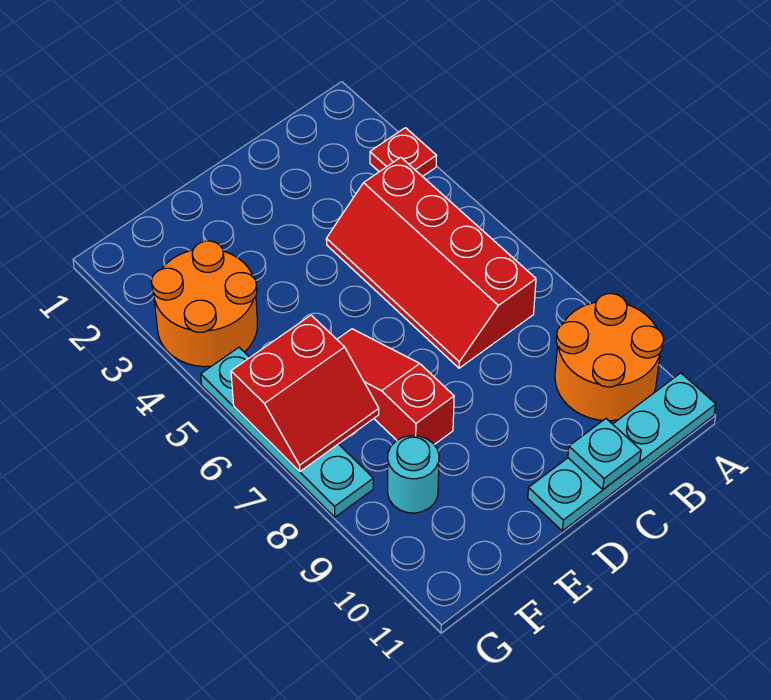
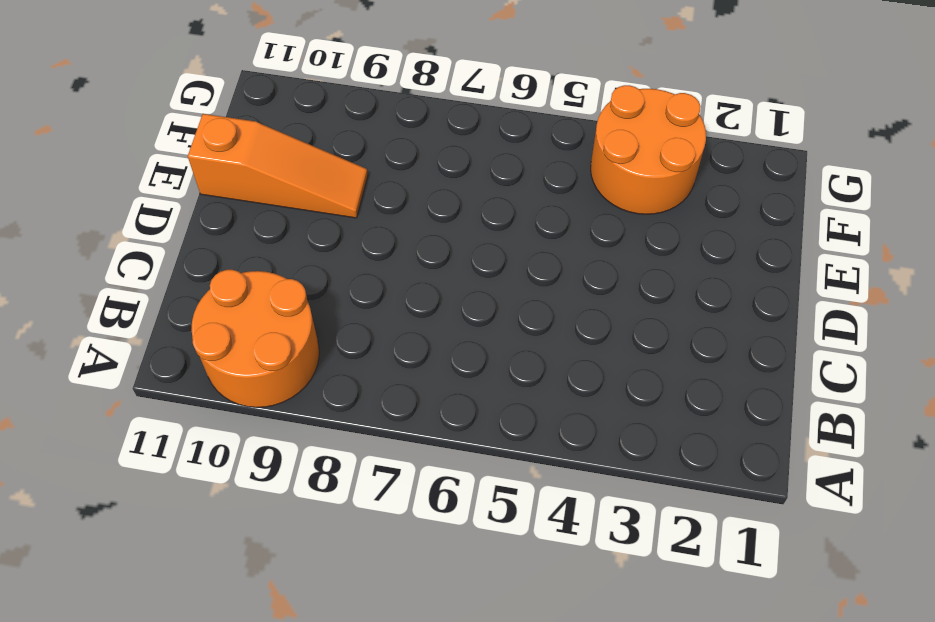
orange 1x3 slope [188,114,368,218] -> none
none -> red 1x1 plate [370,128,436,177]
none -> cyan 1x4 plate [528,373,716,531]

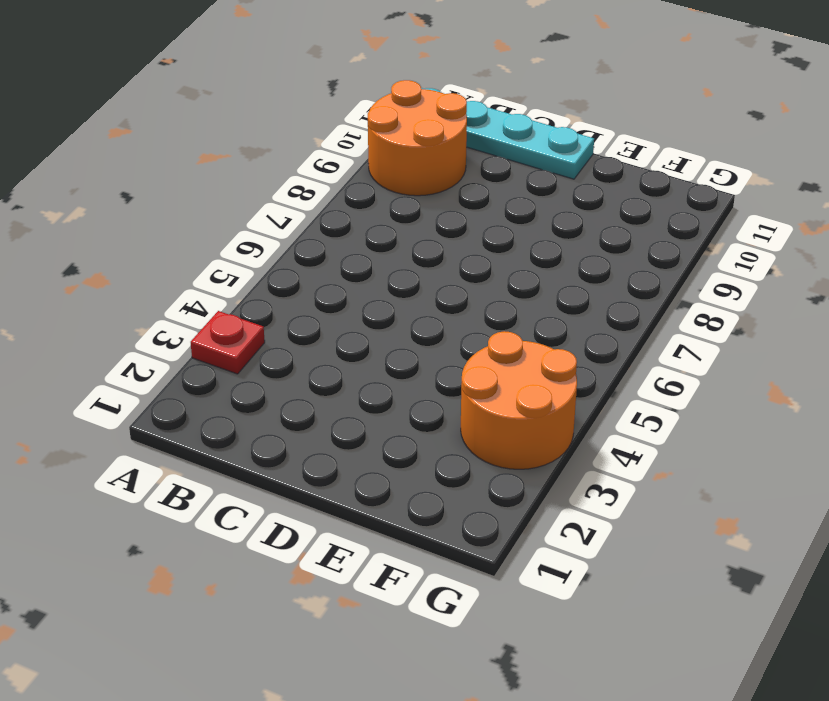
none -> red 2x4 slope [326,157,536,368]
none -> red 1x3 slope [337,329,454,444]

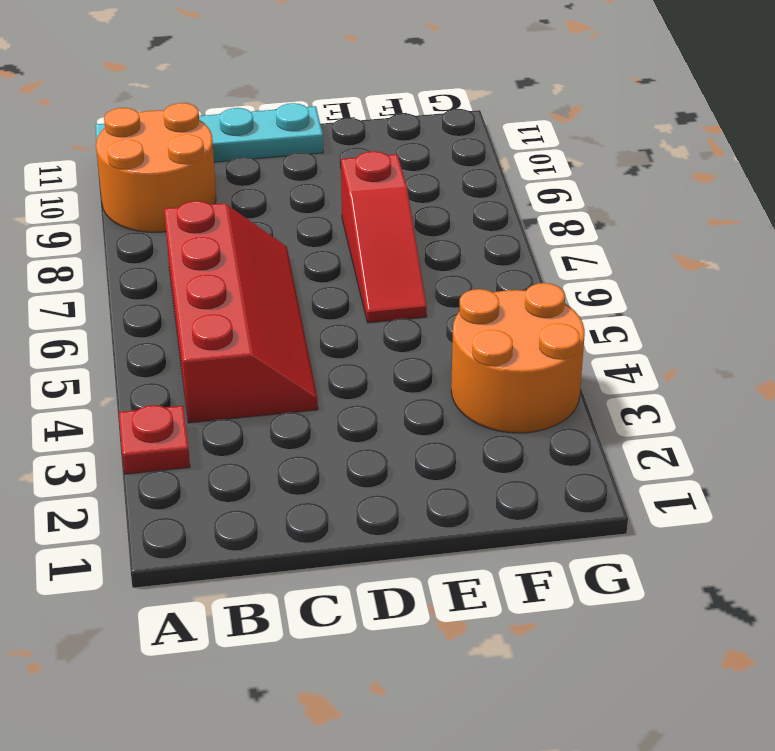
none -> cyan 1x1 round brick [388,436,439,513]
none -> cyan 1x4 plate [201,348,373,517]

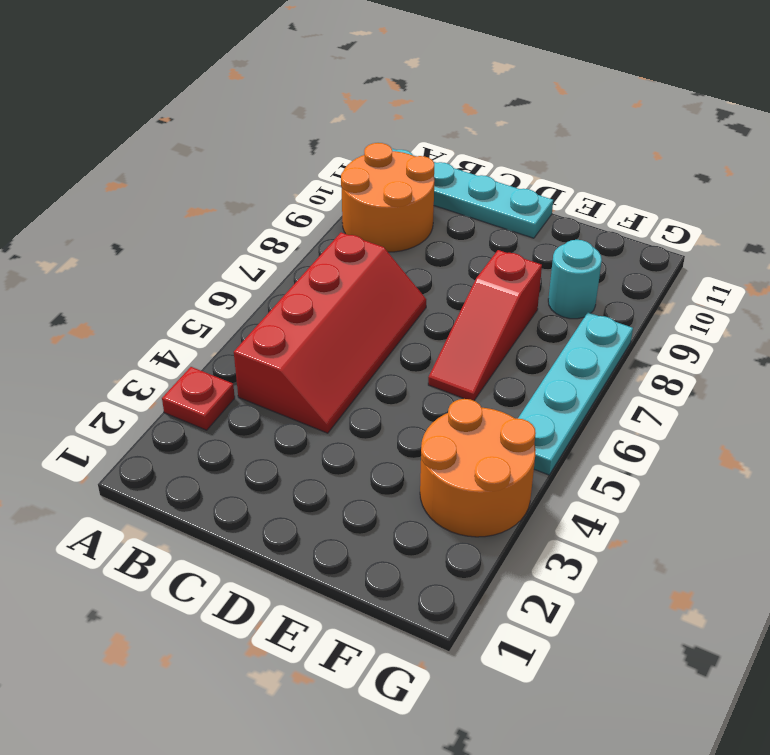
none -> cyan 1x1 plate [568,419,641,490]
none -> red 2x2 slope [231,315,379,471]

